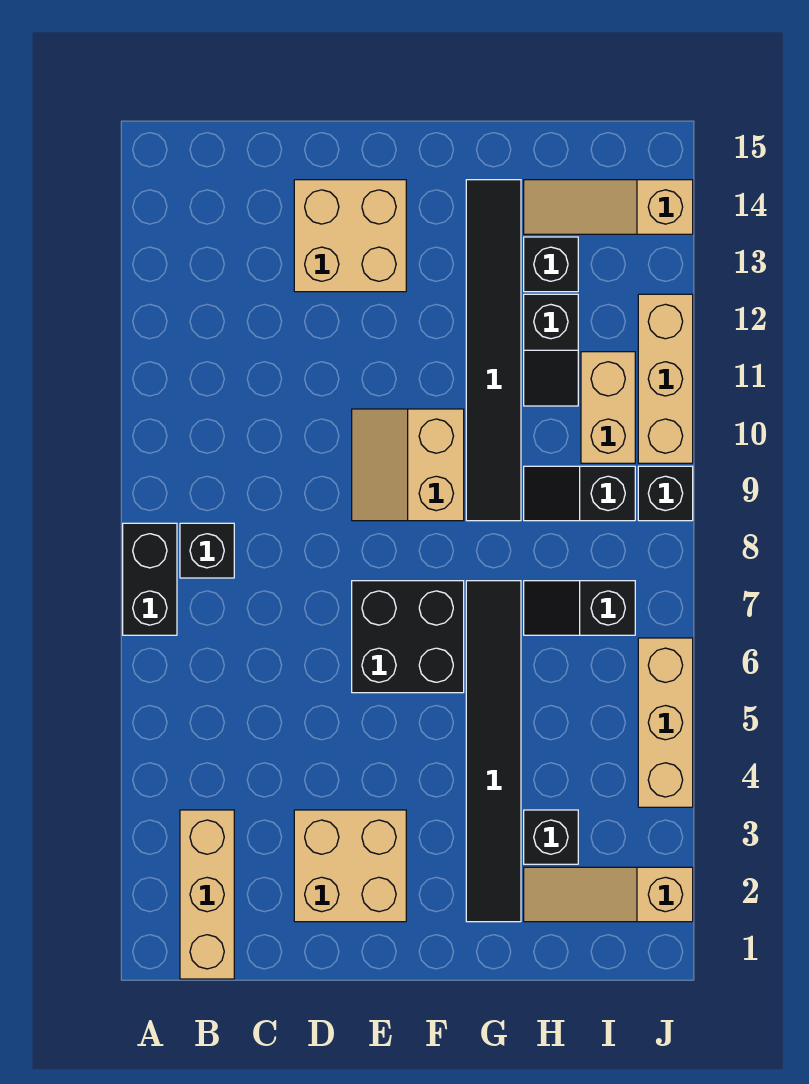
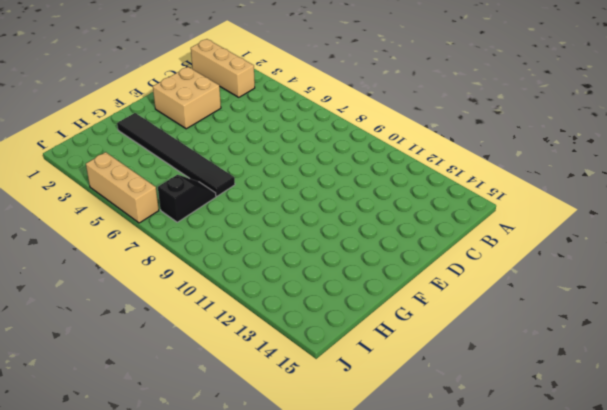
none -> black 1x2 brick [123,523,177,635]
none -> black 1x1 brick [180,523,234,578]
none -> tan 2x2 brick [294,180,406,292]

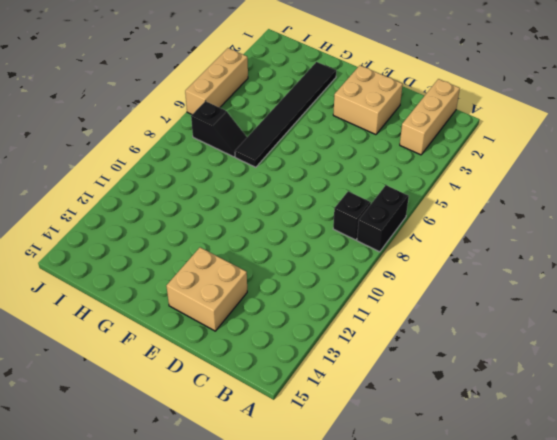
none -> black 2x2 brick [352,581,464,693]
none -> tan 2x2 slope [352,409,464,521]
none -> black 1x6 tile [466,180,521,521]

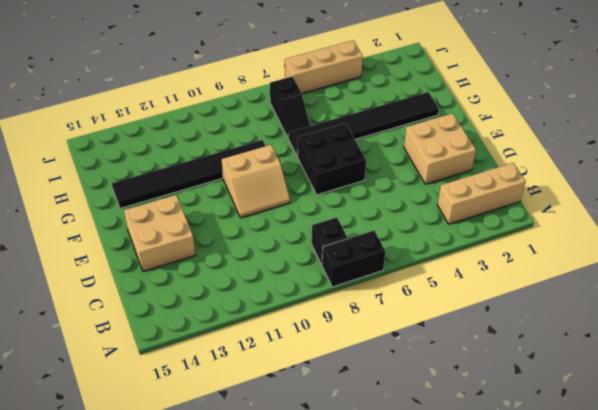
none -> tan 1x3 slope [524,867,693,922]
none -> black 1x1 brick [524,810,578,864]
none -> black 1x2 slope [524,466,635,521]

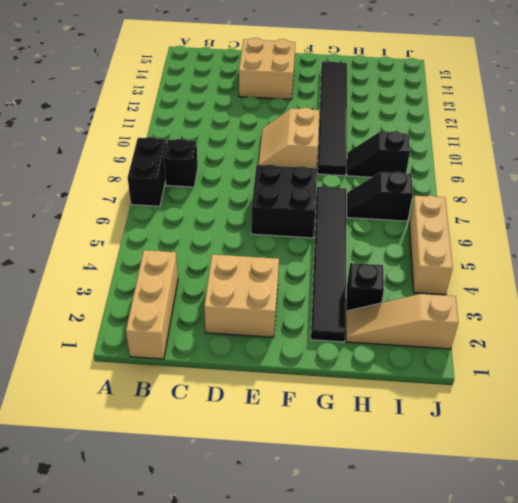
none -> black 1x2 slope [524,294,578,406]
none -> black 1x1 brick [524,237,578,292]
none -> tan 1x3 slope [524,180,693,234]

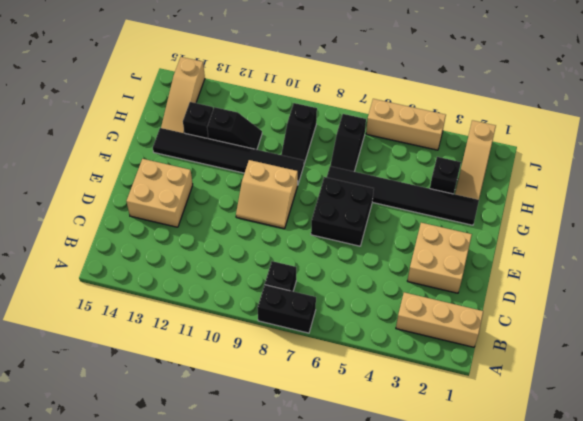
none -> tan 1x2 brick [581,352,635,463]
none -> black 1x1 brick [638,466,693,521]
none -> tan 1x3 brick [638,294,693,463]

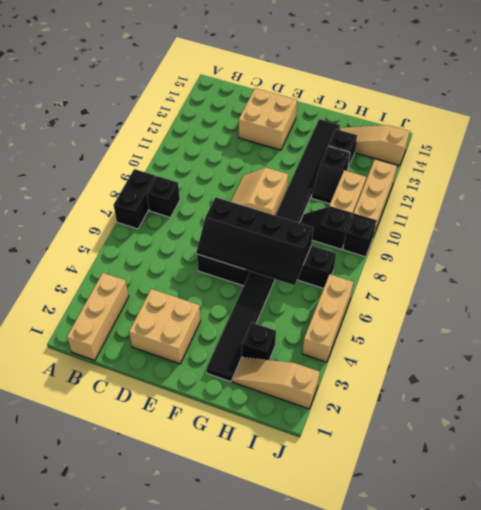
black 2x4 slope [197,197,313,285] -> none

